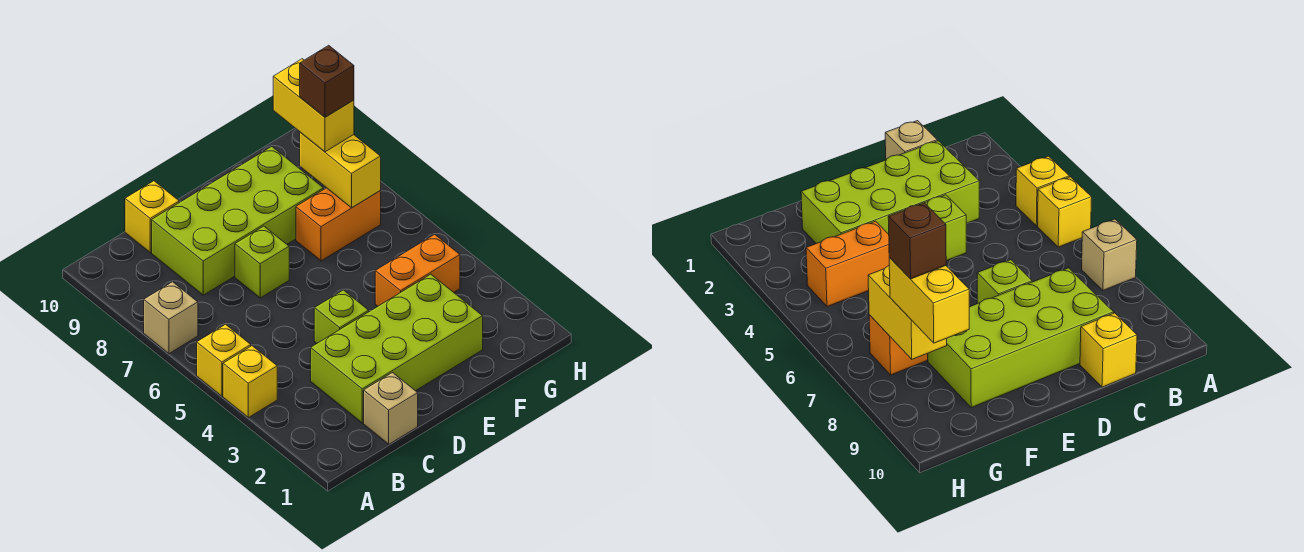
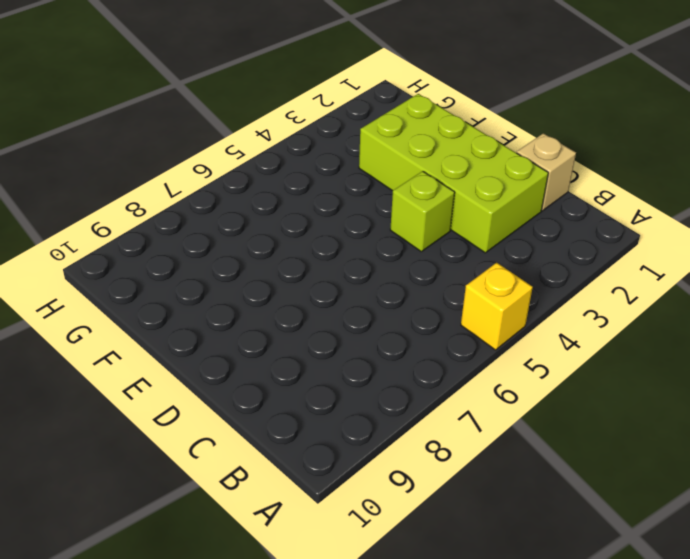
none -> yellow 1x1 brick [223,346,277,417]
none -> tan 1x1 brick [144,282,198,354]
none -> lime 2x4 brick [152,147,324,295]

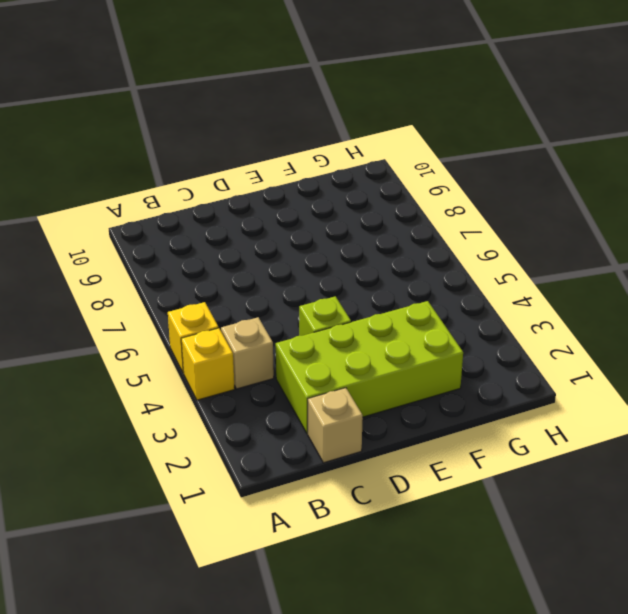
tan 1x1 brick [221,317,274,389] -> tan 1x1 brick moved to [144,282,198,354]
none -> lime 2x4 brick [152,147,324,295]
none -> yellow 1x1 brick [125,181,179,252]
none -> lime 1x1 brick [235,226,289,298]

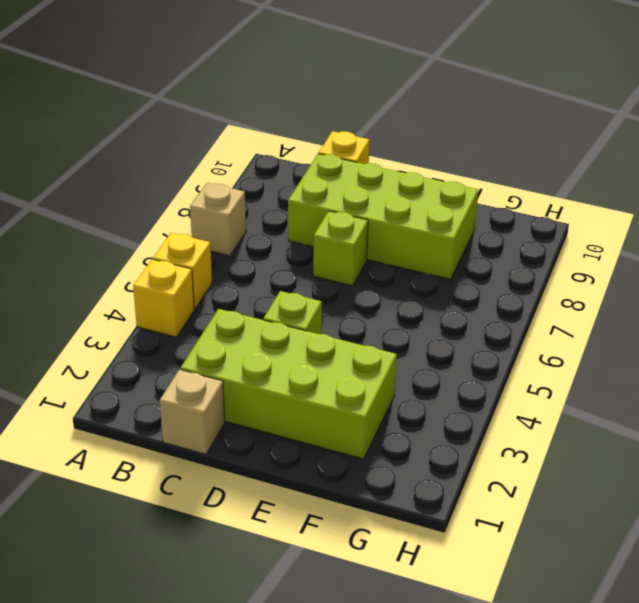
none -> orange 1x2 brick [375,234,460,306]
none -> orange 1x2 brick [296,188,381,261]
none -> yellow 1x2 brick [300,132,381,208]

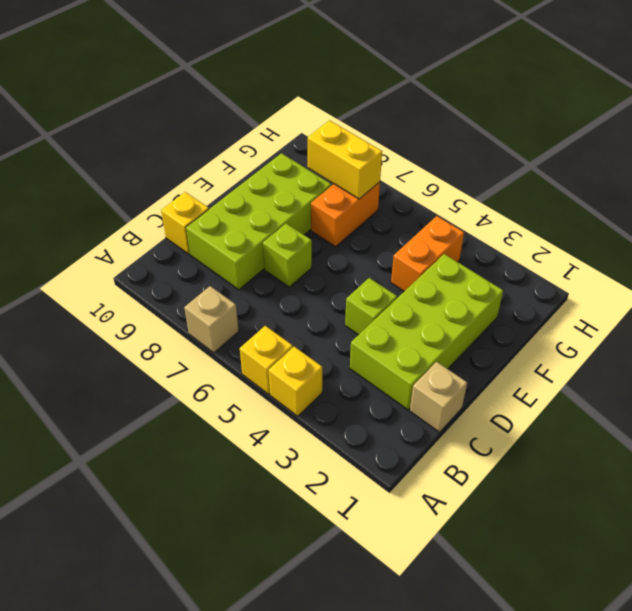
none -> yellow 1x2 brick [273,59,354,152]
none -> brown 1x1 brick [300,45,354,117]

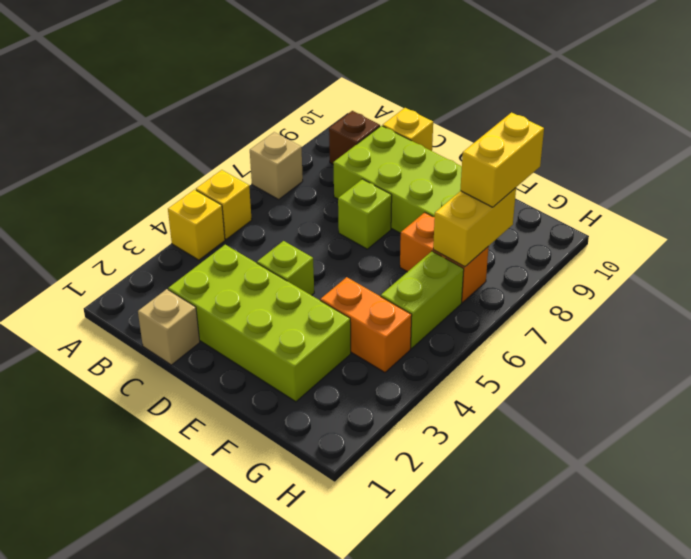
brown 1x1 brick [329,111,380,164] -> brown 1x1 brick moved to [300,45,354,117]
lime 1x2 brick [381,251,464,348] -> none

